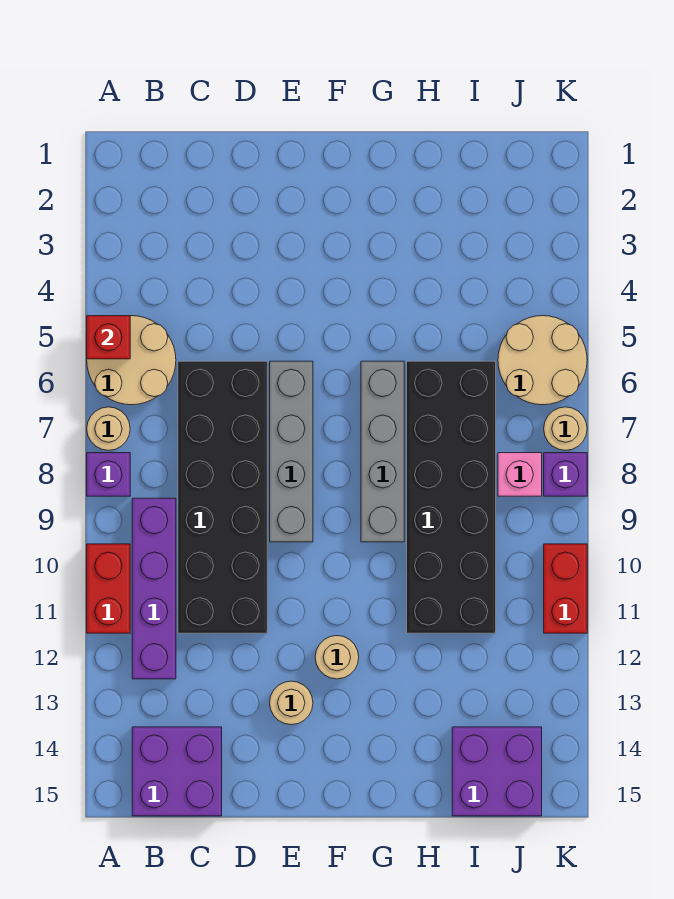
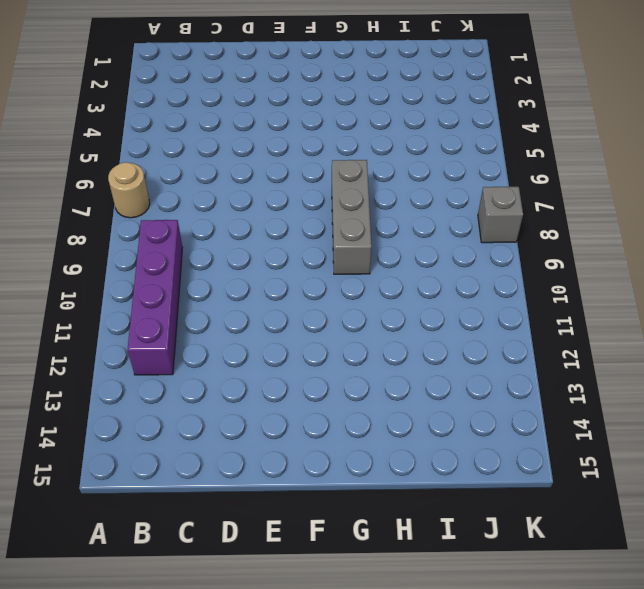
grey 1x3 brick [332,160,371,274] -> grey 1x4 brick [361,361,404,542]
grey 1x1 brick [478,187,523,243] -> purple 1x1 brick [544,453,587,496]
none -> tan 2x2 round brick [87,316,176,405]
none -> purple 1x1 brick [87,453,130,496]
none -> red 1x2 brick [87,544,130,633]

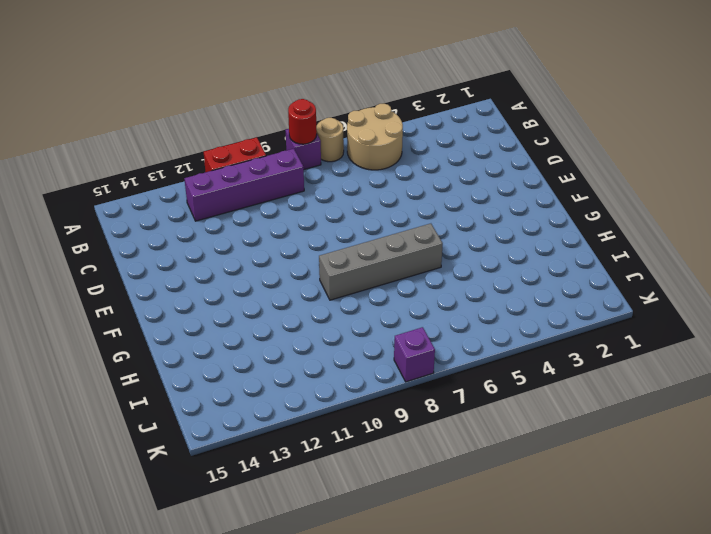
red 1x1 round brick [288,99,317,144] -> none
none -> purple 2x2 brick [132,727,222,816]
none -> black 2x6 brick [178,361,267,633]
none -> grey 1x4 brick [270,361,313,542]

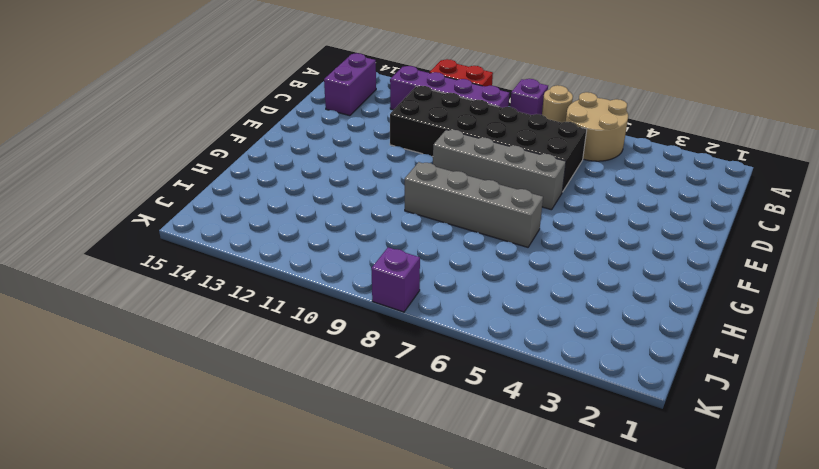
purple 1x2 brick [324,53,376,116] -> purple 2x2 brick [132,727,222,816]
none -> tan 1x1 round brick [270,681,313,725]
none -> tan 1x1 round brick [315,636,359,679]
none -> black 2x6 brick [407,361,496,633]

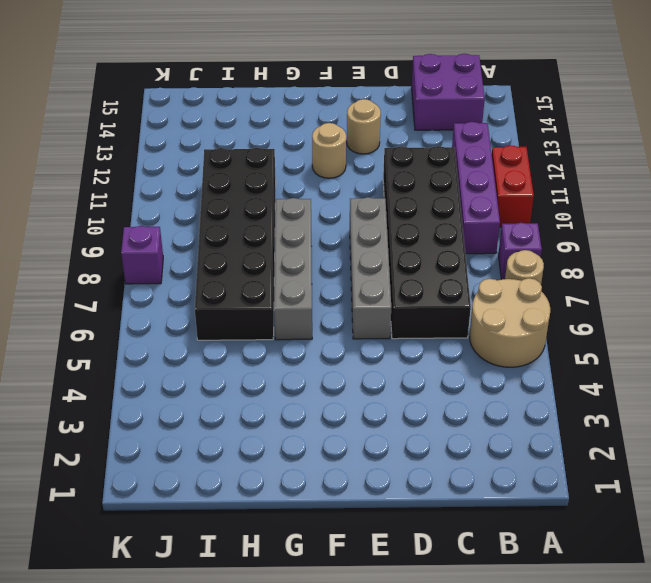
none -> purple 2x2 brick [452,727,542,816]
none -> tan 2x2 round brick [498,316,587,405]
none -> pink 1x1 brick [498,453,542,496]

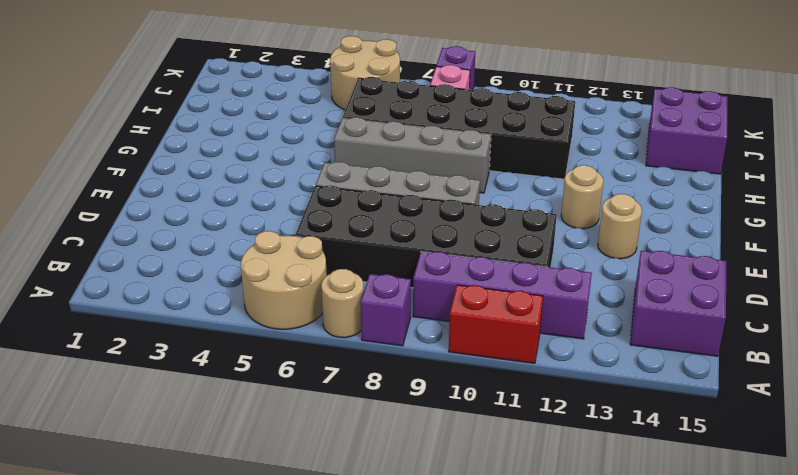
none -> tan 1x1 round brick [544,407,587,450]
none -> red 1x2 brick [544,544,587,633]
none -> red 1x1 brick [87,316,130,359]

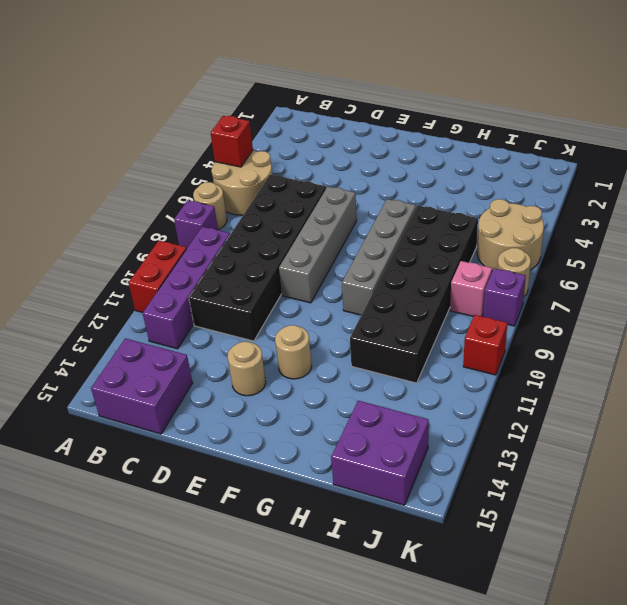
red 1x1 brick [463,315,507,375] -> red 1x2 brick [544,544,587,633]

